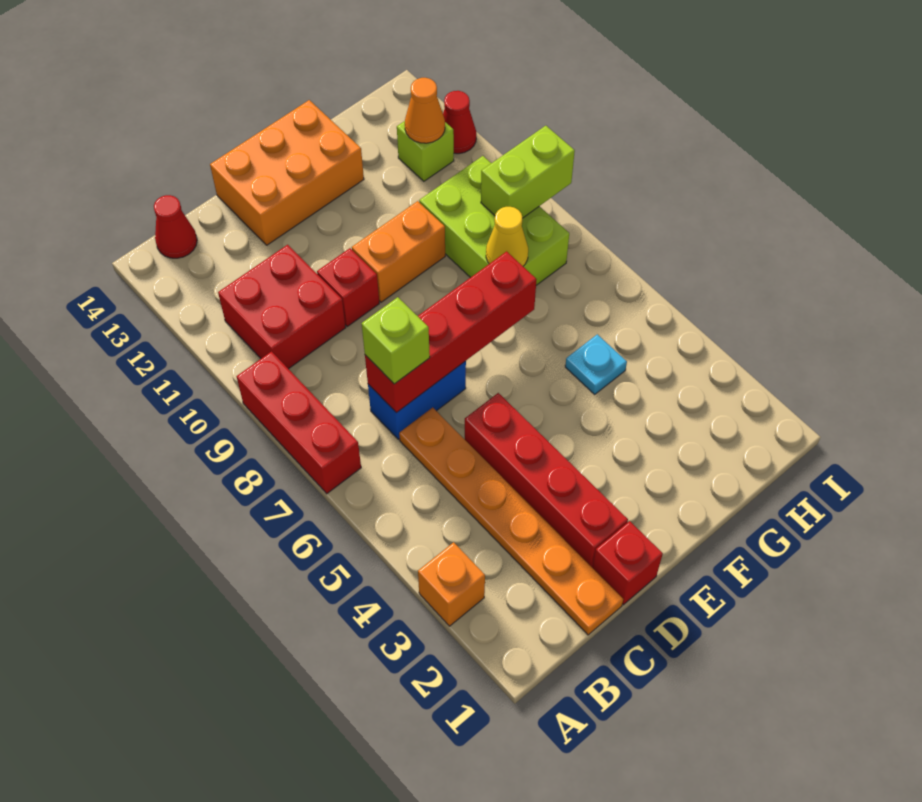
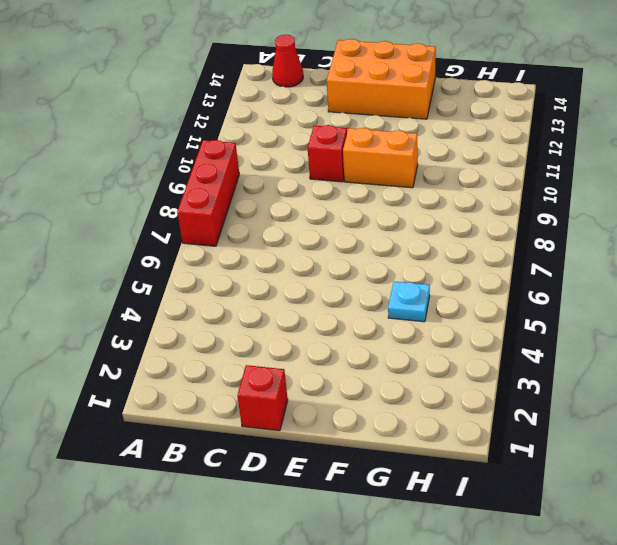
none -> orange 1x1 brick [418,542,485,626]
none -> red 2x2 brick [218,245,346,369]
none -> orange 1x6 plate [399,407,623,635]

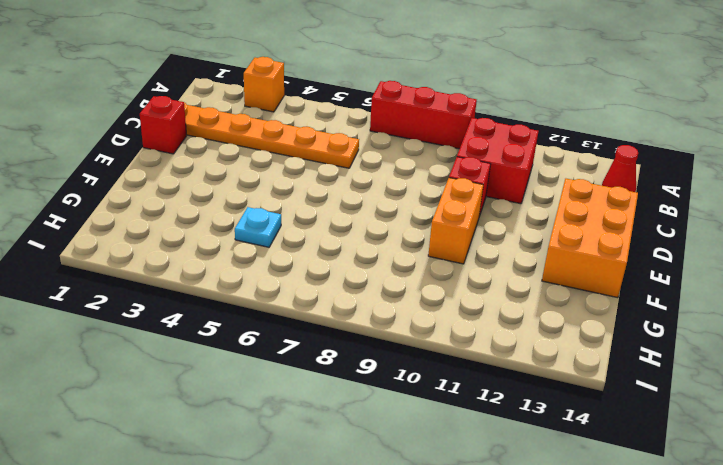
none -> blue 1x2 brick [368,361,466,439]
none -> red 1x4 brick [465,393,628,567]
none -> lime 2x3 brick [419,156,569,285]

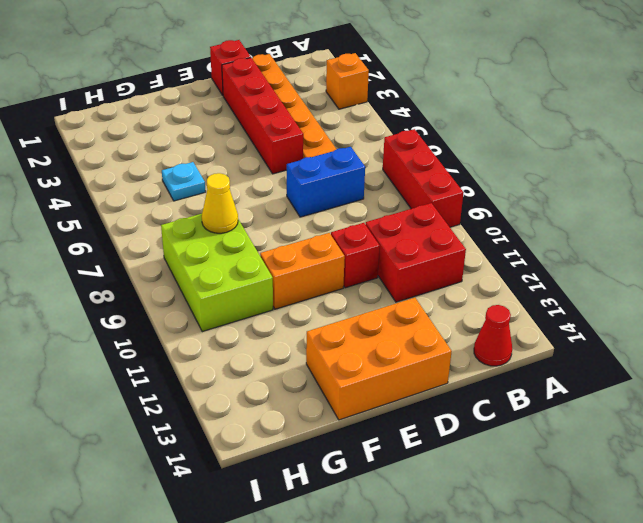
none -> lime 1x1 brick [397,121,454,181]
none -> red 1x1 cone [443,91,476,154]
none -> red 1x4 brick [365,251,537,413]

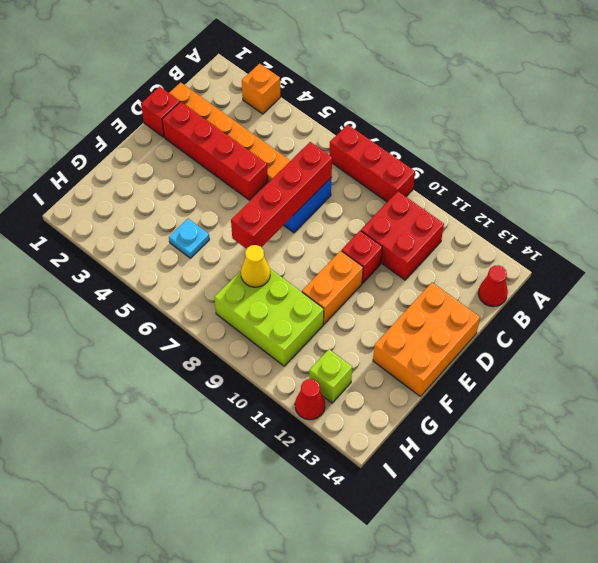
none -> lime 1x2 brick [481,126,575,218]
none -> orange 1x1 cone [405,78,445,143]
none -> lime 1x1 brick [362,297,430,384]

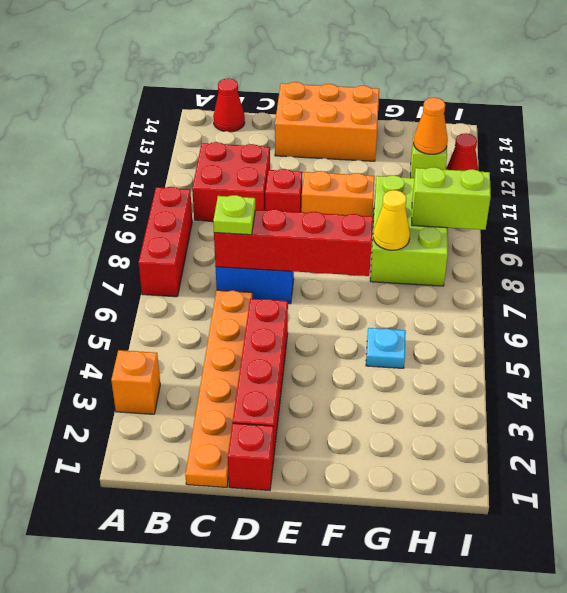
lime 1x1 plate [213,195,255,235] -> lime 1x1 brick [362,297,430,384]

